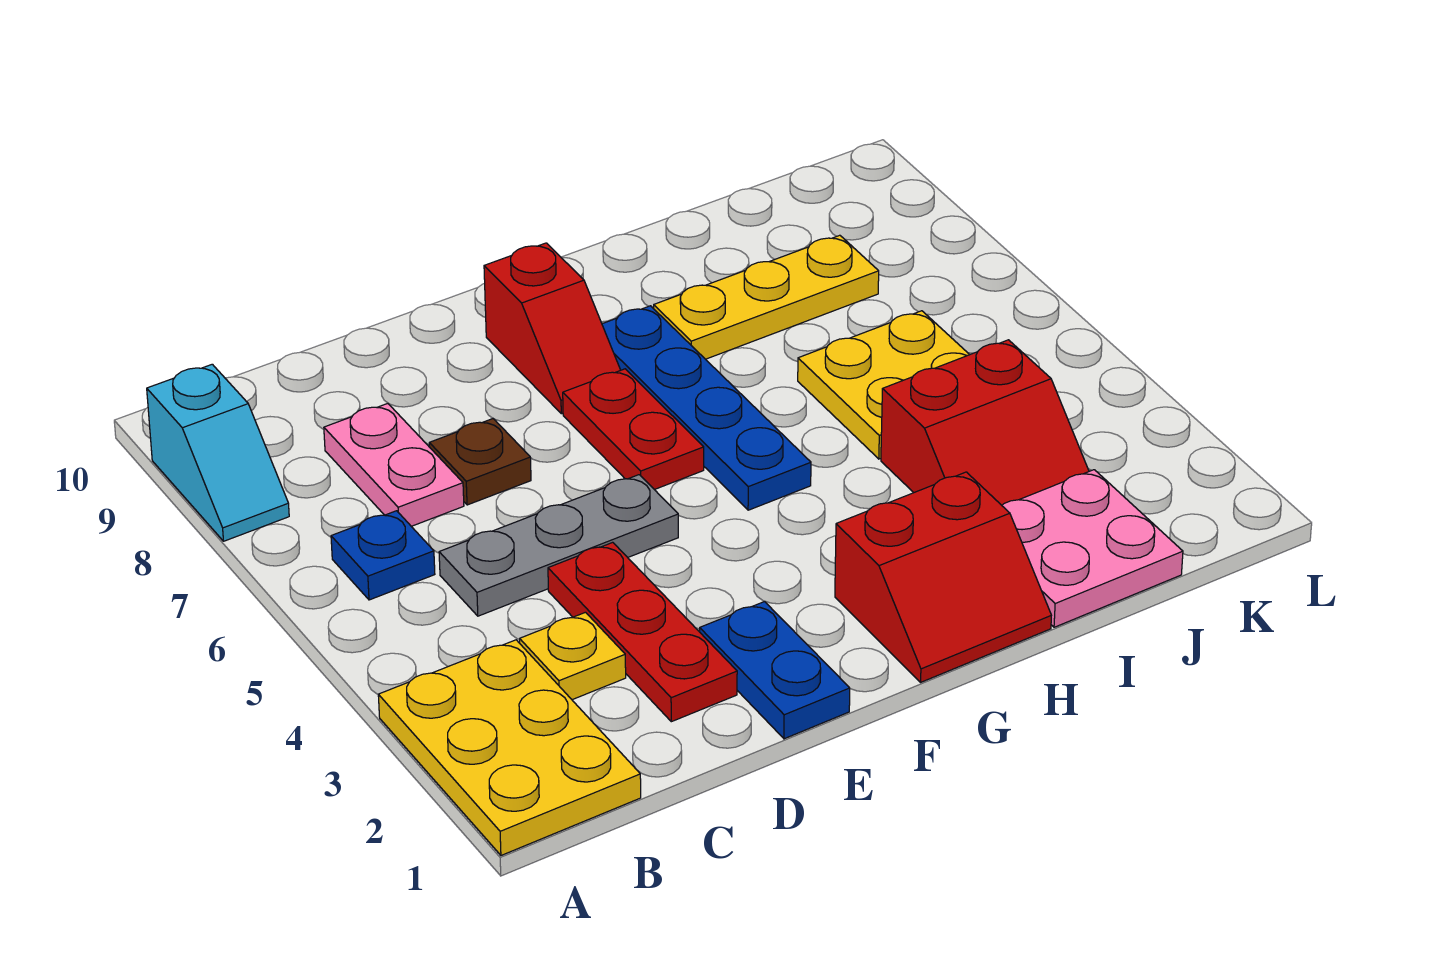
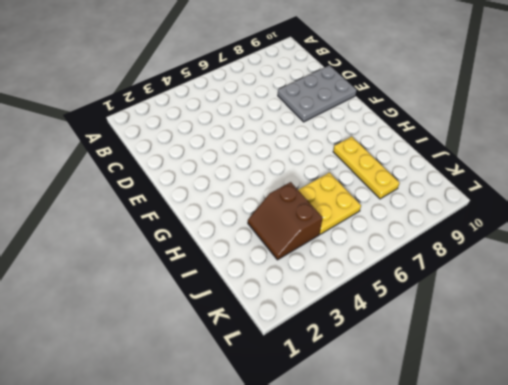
grey 2x3 plate [278,65,357,122] -> none
brown 2x2 slope [248,182,323,260] -> red 2x2 slope [881,340,1089,505]
none -> yellow 2x3 plate [378,640,641,855]
none -> cyan 1x2 slope [147,364,289,541]
none -> blue 1x1 plate [331,511,435,600]

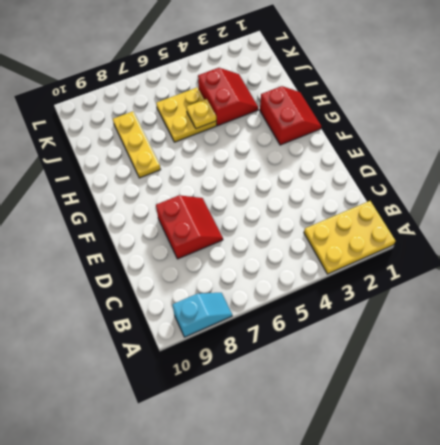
red 2x2 slope [156,195,223,259] -> brown 1x1 plate [429,419,531,505]
yellow 1x1 plate [186,99,216,129] -> yellow 1x1 plate moved to [520,612,626,700]
none -> blue 1x1 plate [331,511,435,600]
none -> grey 1x3 plate [439,475,678,616]
none -> pink 1x2 plate [324,404,464,526]

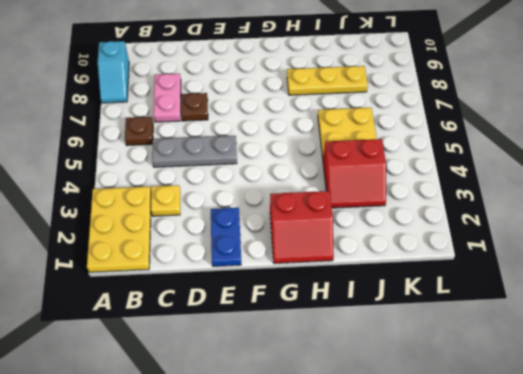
brown 1x1 plate [125,117,153,146] -> blue 1x1 plate [331,511,435,600]
none -> red 1x3 plate [548,542,737,722]
none -> red 1x2 plate [563,369,704,490]
none -> red 1x2 slope [484,243,621,414]

